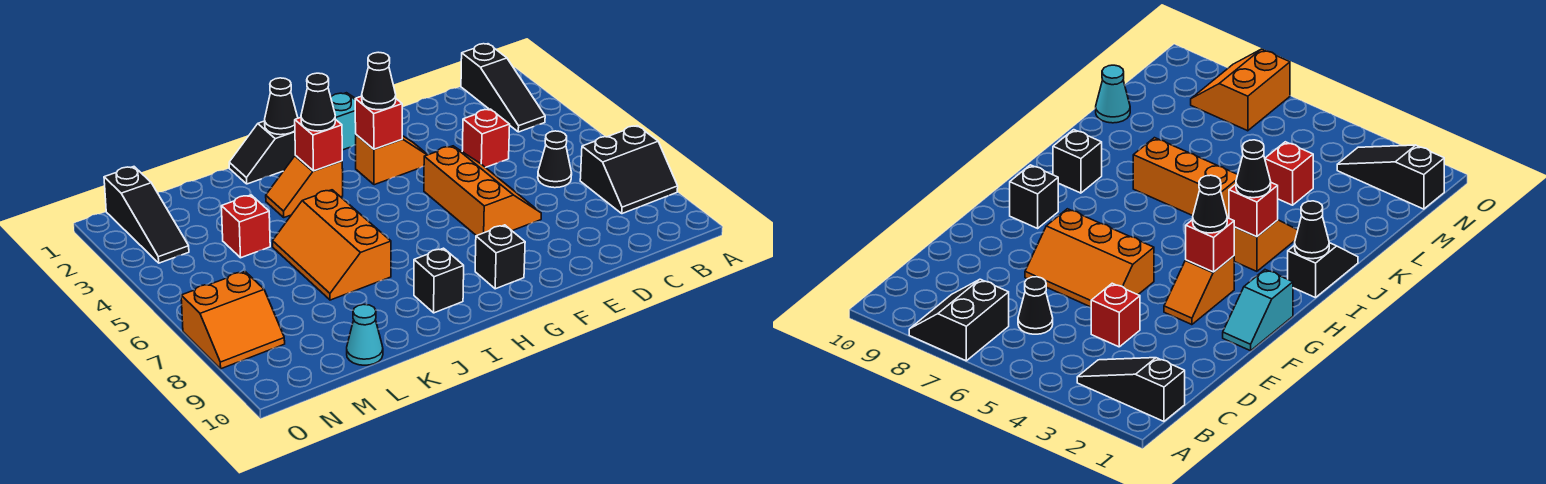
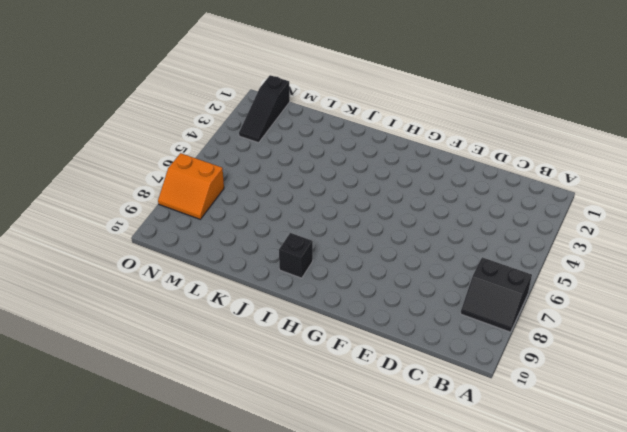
none -> black 1x3 slope [461,44,545,132]
none -> black 1x1 cone [538,131,572,188]
none -> red 1x1 brick [462,109,510,168]

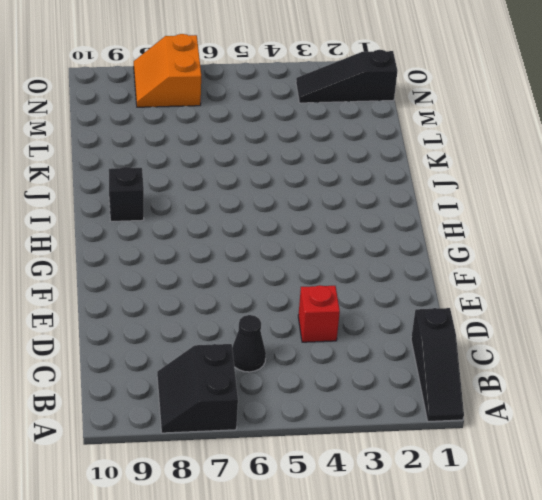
black 1x3 slope [411,308,464,421] -> black 1x3 slope turned to [461,44,545,132]
none -> orange 2x3 slope [424,146,541,236]
none -> cyan 1x2 slope [331,93,356,150]
none -> orange 1x2 slope [356,135,428,185]

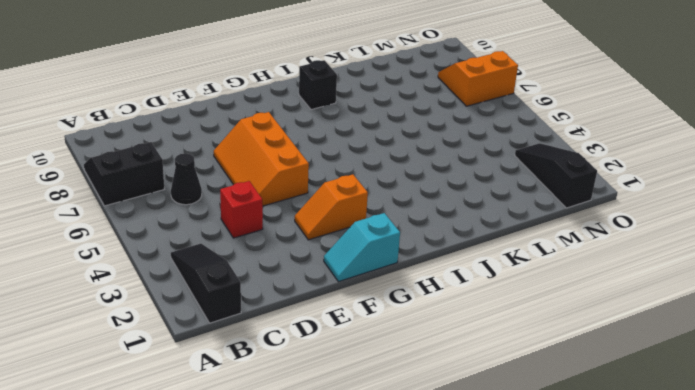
none -> black 1x1 brick [475,225,525,289]
none -> black 1x2 slope [229,121,296,184]
none -> orange 1x2 slope [266,156,343,217]

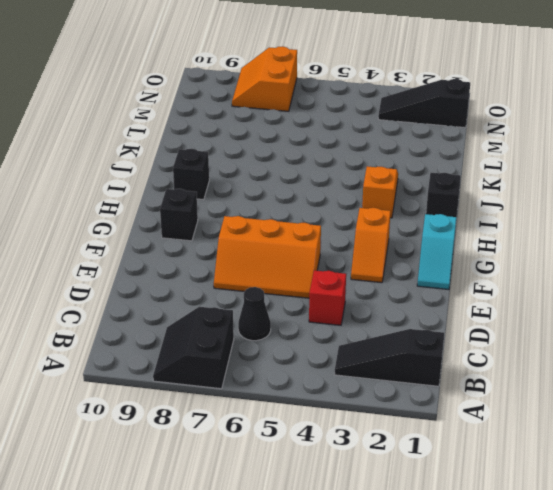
none -> orange 2x3 slope [273,190,391,300]
none -> red 1x1 brick [221,195,270,258]
none -> cyan 1x1 cone [347,305,383,365]

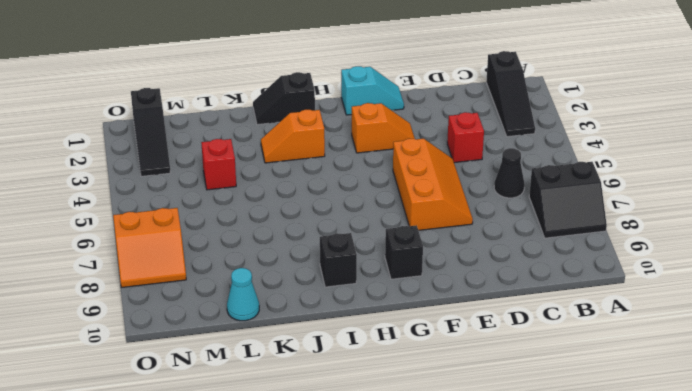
none -> orange 2x3 slope [273,190,391,300]
none -> red 1x1 brick [355,96,402,149]
none -> black 1x1 cone [265,78,298,135]

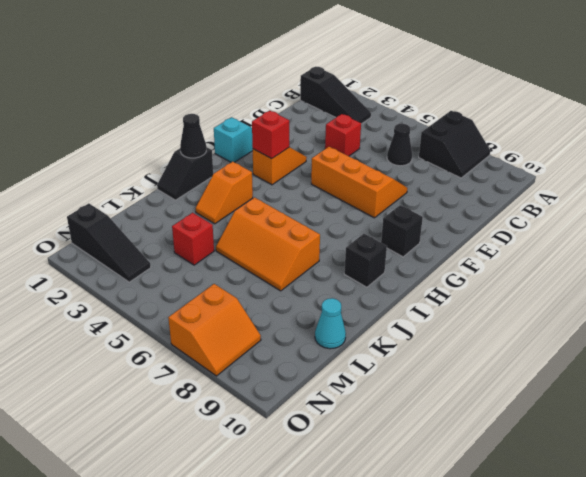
none -> red 1x1 brick [295,118,342,171]
none -> black 1x1 cone [362,52,396,110]
none -> black 1x1 cone [301,73,336,131]

